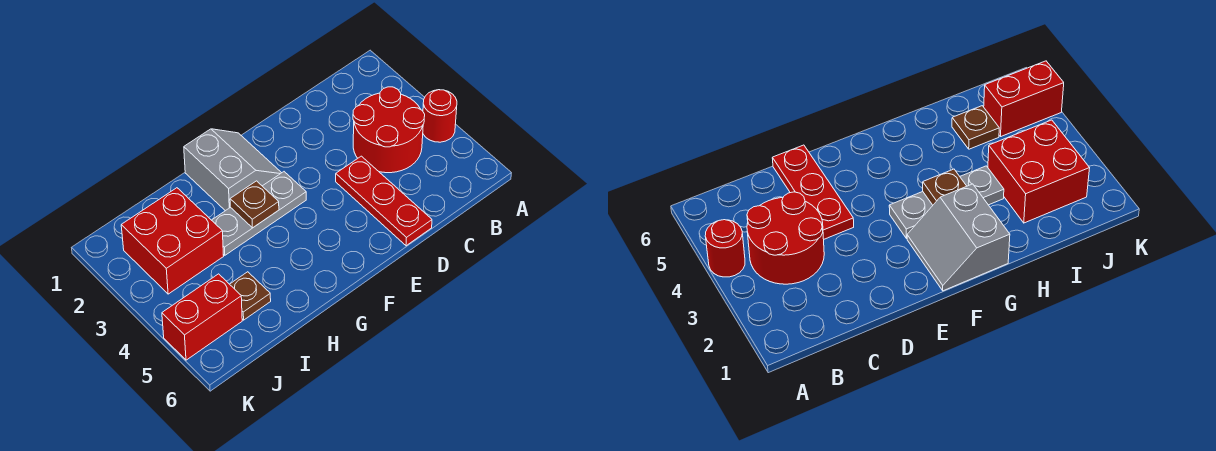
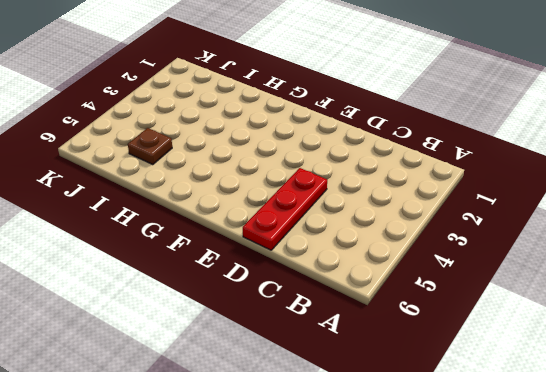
none -> red 1x1 round brick [423,90,457,142]
none -> red 2x2 round brick [353,87,425,173]

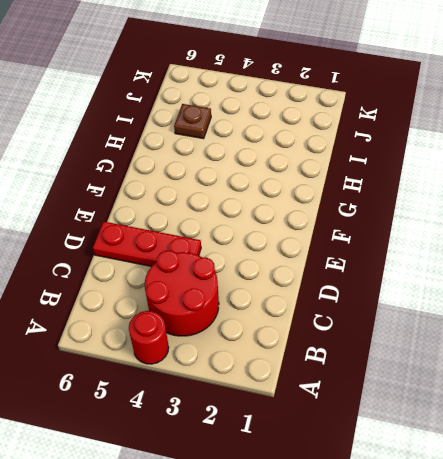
none -> grey 2x2 slope [184,129,281,211]
none -> grey 1x3 plate [212,172,306,255]

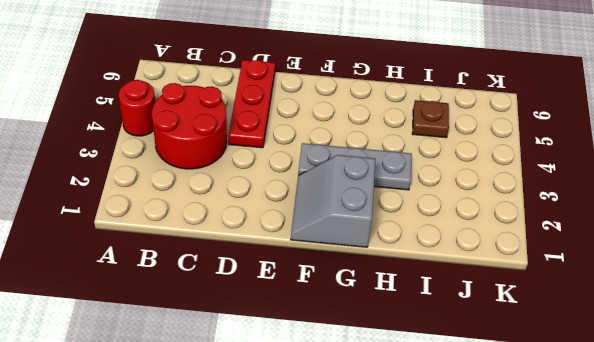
none -> red 2x2 brick [121,188,224,294]
none -> red 1x2 brick [162,274,242,360]

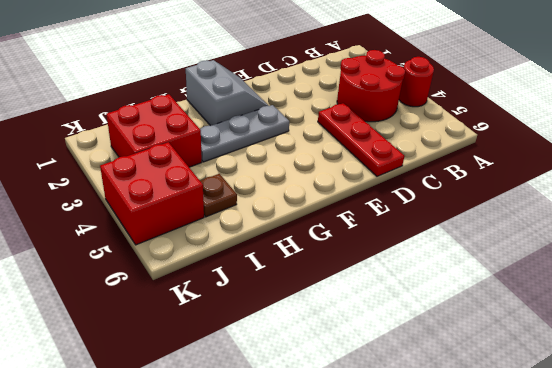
red 2x2 brick [100,142,204,245] -> red 1x2 brick [162,274,242,360]
none -> brown 1x1 plate [230,181,279,228]

